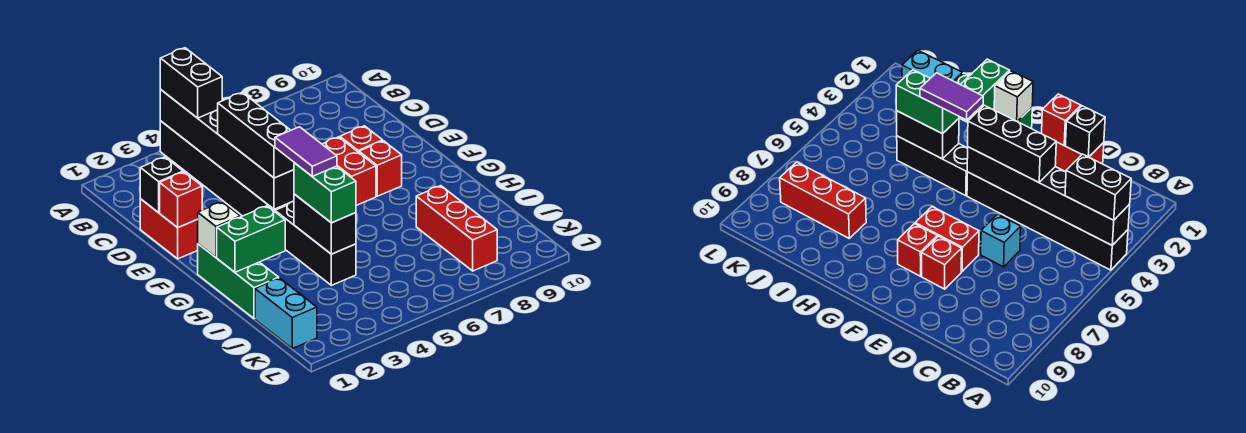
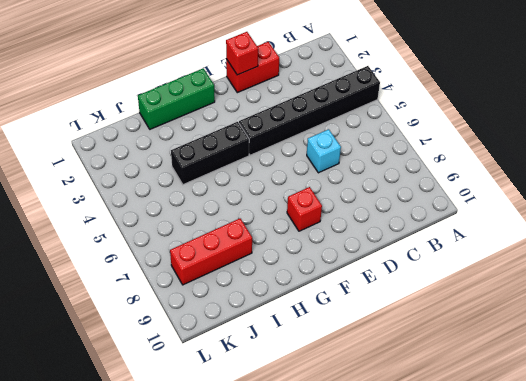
none -> red 1x2 brick [322,137,376,205]
none -> red 1x1 brick [340,126,383,152]
none -> cyan 1x2 brick [255,278,317,348]

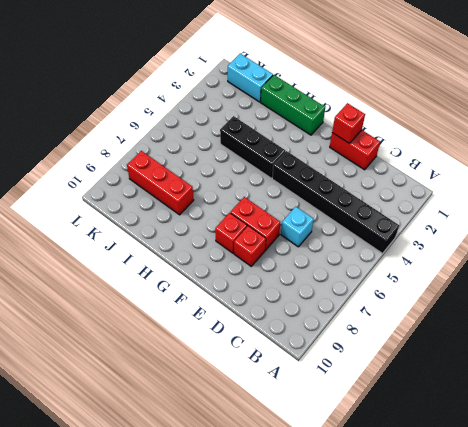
none -> black 1x6 brick [160,90,294,209]
none -> black 1x1 brick [140,157,183,213]
none -> white 1x1 brick [197,202,240,257]

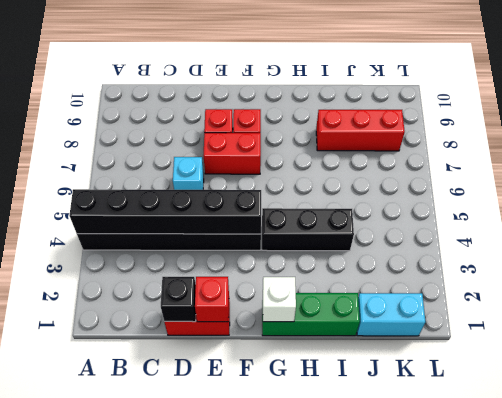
none -> green 1x2 brick [217,206,285,272]
none -> black 1x2 brick [294,194,356,254]
none -> black 1x2 brick [160,48,222,118]

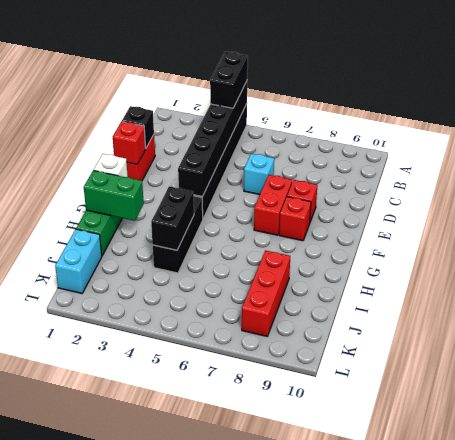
none -> black 1x3 brick [218,93,294,178]
none -> green 1x2 brick [294,163,356,223]
none -> purple 1x2 tile [275,127,337,176]

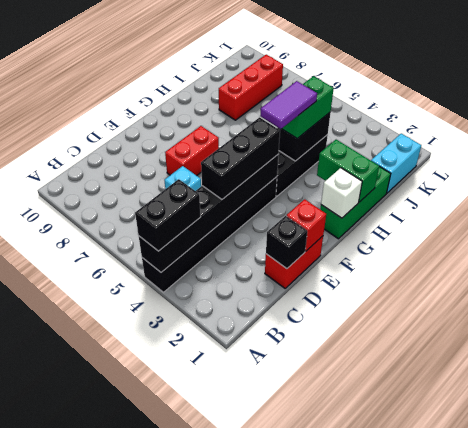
none -> red 1x1 brick [340,126,383,152]
none -> red 1x1 brick [359,141,402,196]

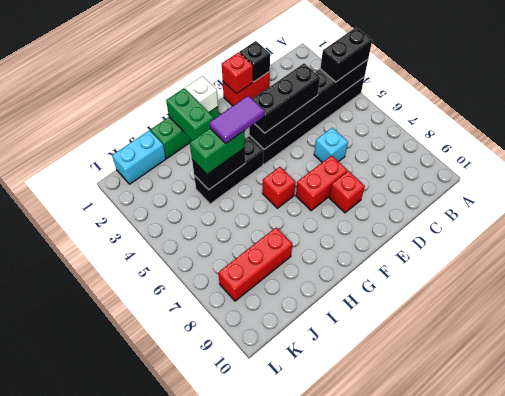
red 1x1 brick [262,167,295,208] -> red 1x1 brick moved to [359,141,402,196]

